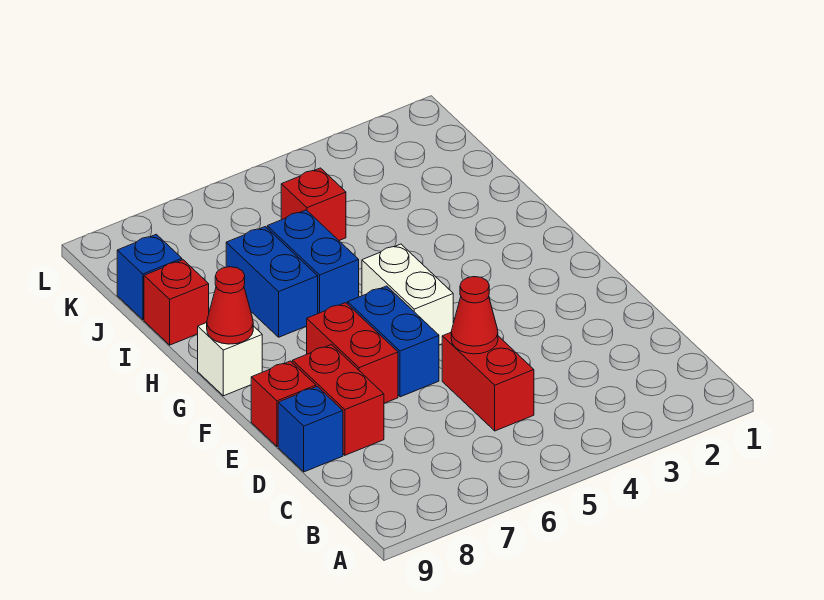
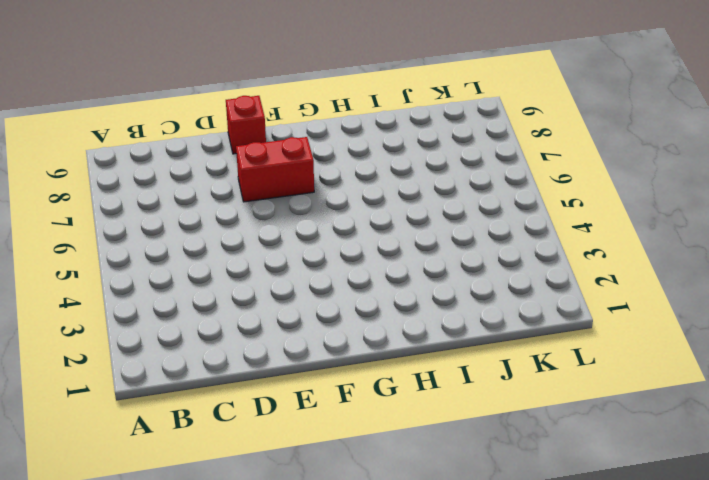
none -> red 1x2 brick [442,333,534,431]
none -> red 1x2 brick [292,345,384,455]
none -> blue 1x1 brick [278,387,343,472]

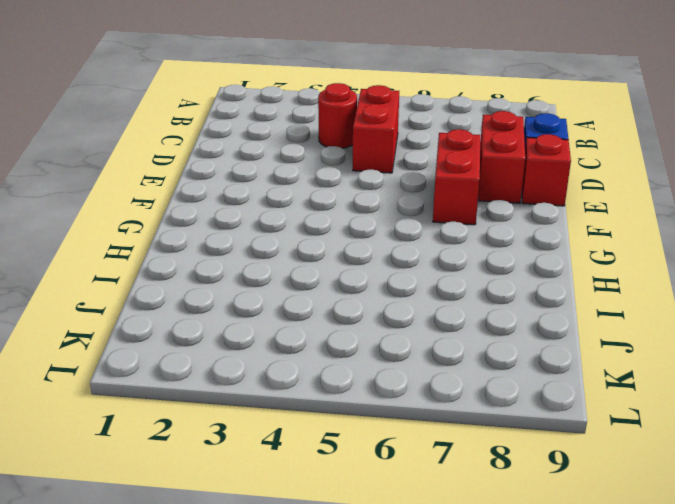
red 1x1 round brick [318,83,357,148] -> none
none -> blue 1x2 brick [348,286,439,397]
none -> white 1x2 brick [362,244,453,345]
none -> white 1x1 brick [198,323,262,396]

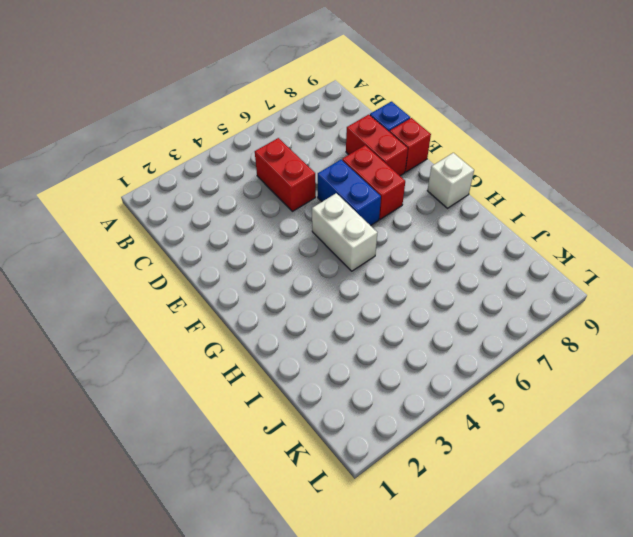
none -> blue 1x2 brick [267,210,359,314]
none -> blue 1x2 brick [226,227,318,337]
none -> red 1x1 brick [144,260,209,345]

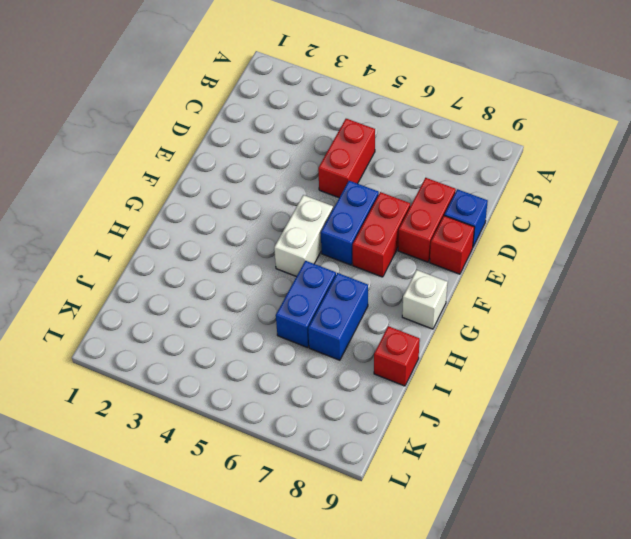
none -> red 1x1 brick [281,168,346,240]
none -> blue 1x1 brick [117,234,182,320]
none -> red 1x1 cone [451,277,498,354]

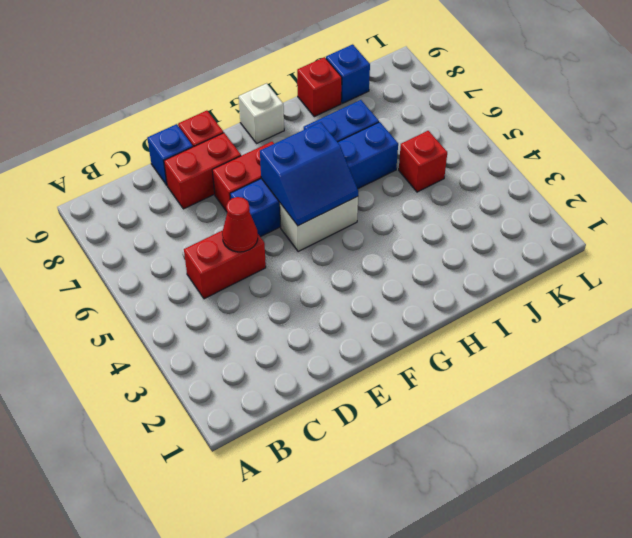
blue 2x2 slope [260,122,358,226] -> none
none -> red 1x1 cone [207,267,253,344]

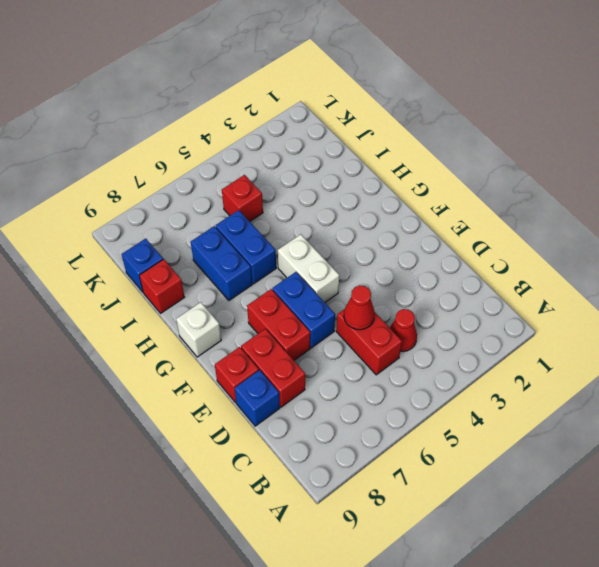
red 1x1 cone [390,309,417,352] -> red 1x1 cone moved to [207,267,253,344]

